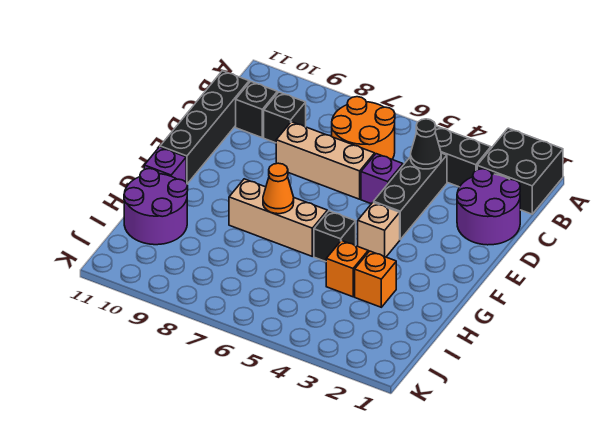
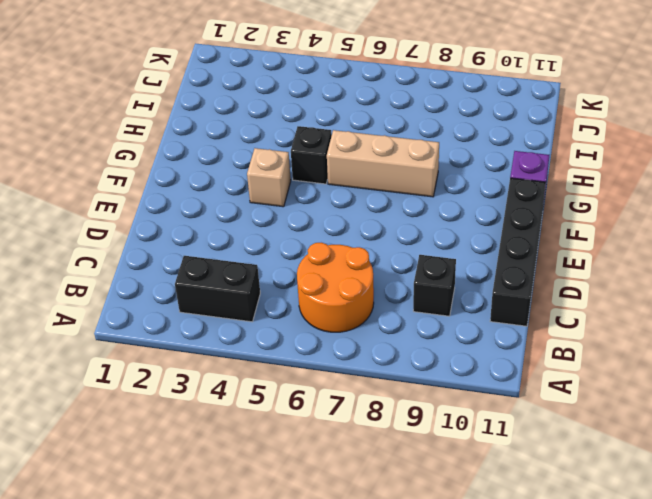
none -> black 2x2 brick [477,128,563,214]
none -> purple 2x2 round brick [457,169,520,245]
none -> black 1x3 brick [374,153,447,239]

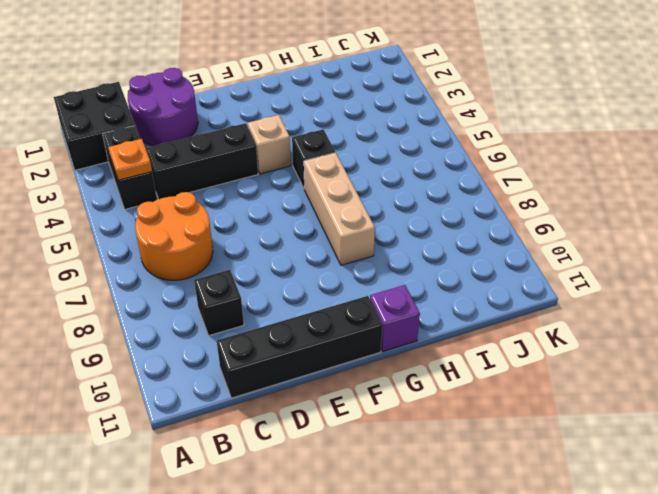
orange 1x1 plate [108,139,152,180] -> none
none -> black 1x1 brick [236,81,277,138]
none -> purple 1x1 brick [361,154,403,204]
none -> tan 1x3 brick [276,122,375,199]

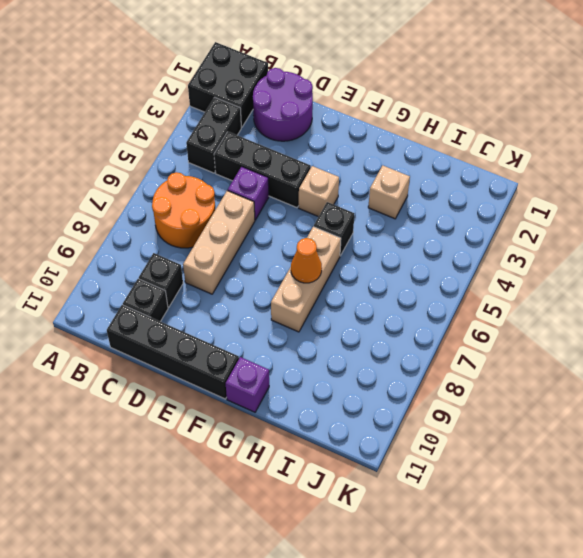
tan 1x1 brick [368,166,410,219] -> orange 1x1 brick [355,251,396,307]
none -> orange 1x1 brick [326,241,368,297]
none -> purple 2x2 round brick [124,169,188,245]
none -> black 1x1 cone [411,119,441,169]

